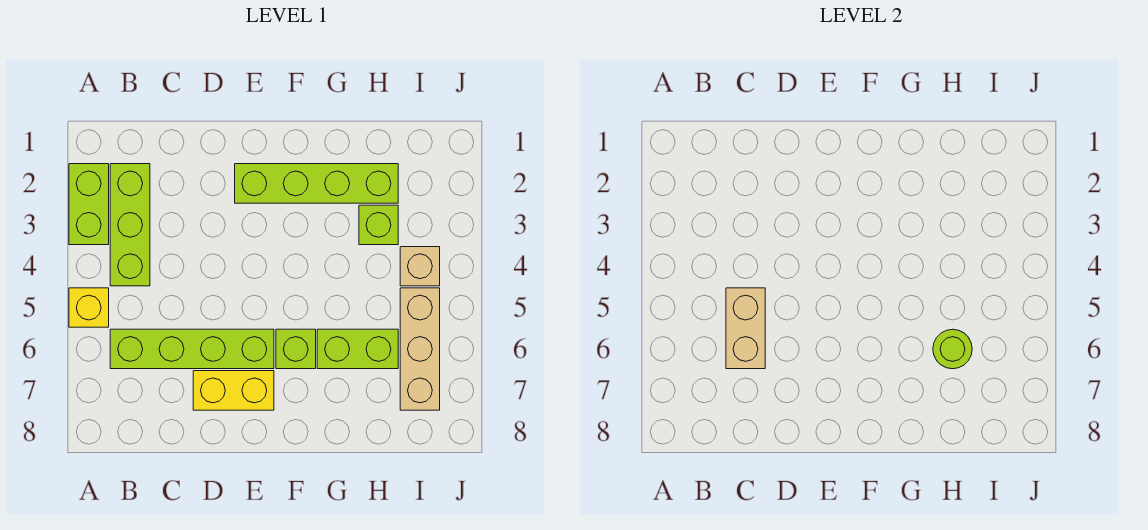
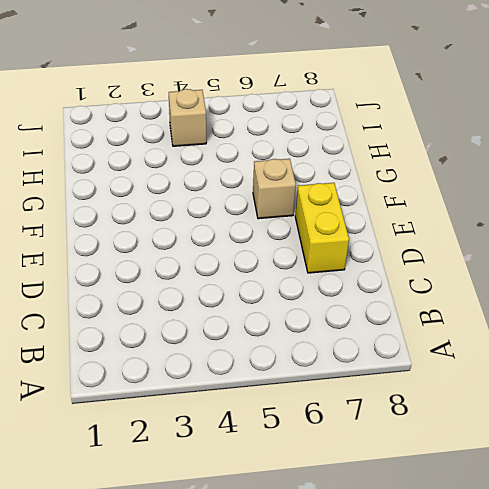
tan 1x1 brick [253,159,296,219] -> lime 1x1 brick [276,329,316,369]
none -> lime 1x2 brick [69,164,109,245]
none -> yellow 1x1 brick [69,288,109,327]
none -> lime 1x3 brick [110,164,150,286]

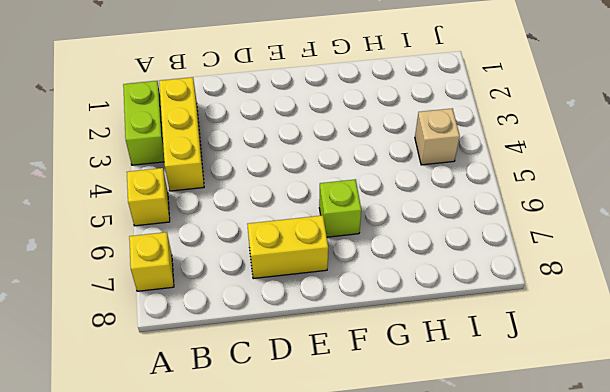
yellow 1x1 brick [129,232,174,291] -> none
yellow 1x3 brick [159,77,204,191] -> lime 1x3 brick [110,164,150,286]
none -> lime 1x4 brick [110,329,274,369]
none -> lime 1x4 brick [235,164,398,203]
none -> lime 1x2 brick [317,329,398,369]

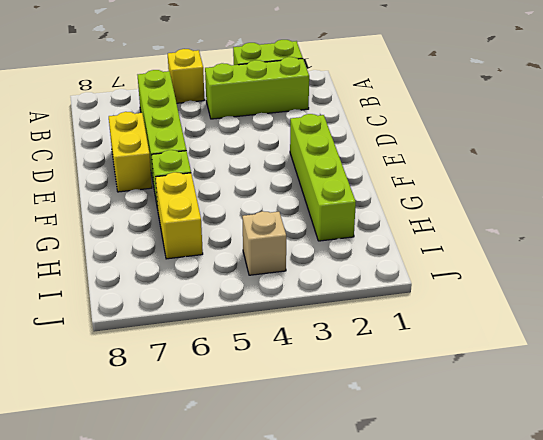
yellow 1x2 brick [155,172,203,259] -> lime 1x2 brick [317,329,398,369]
none -> lime 1x1 brick [359,205,398,245]
none -> tan 1x3 brick [400,288,440,410]
none -> tan 1x2 brick [726,288,765,369]

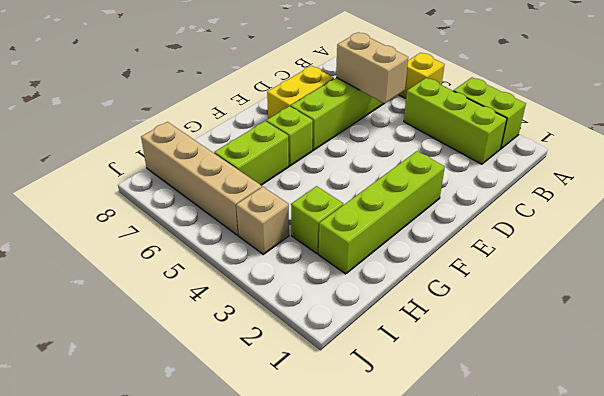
tan 1x4 brick [141,122,262,235] -> tan 1x3 brick [400,288,440,410]
none -> lime 1x1 round brick [933,329,972,369]

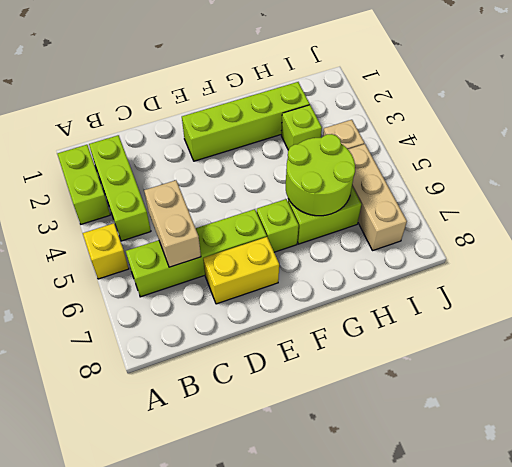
lime 2x2 round brick [286,134,355,216] -> lime 1x1 round brick [933,329,972,369]

